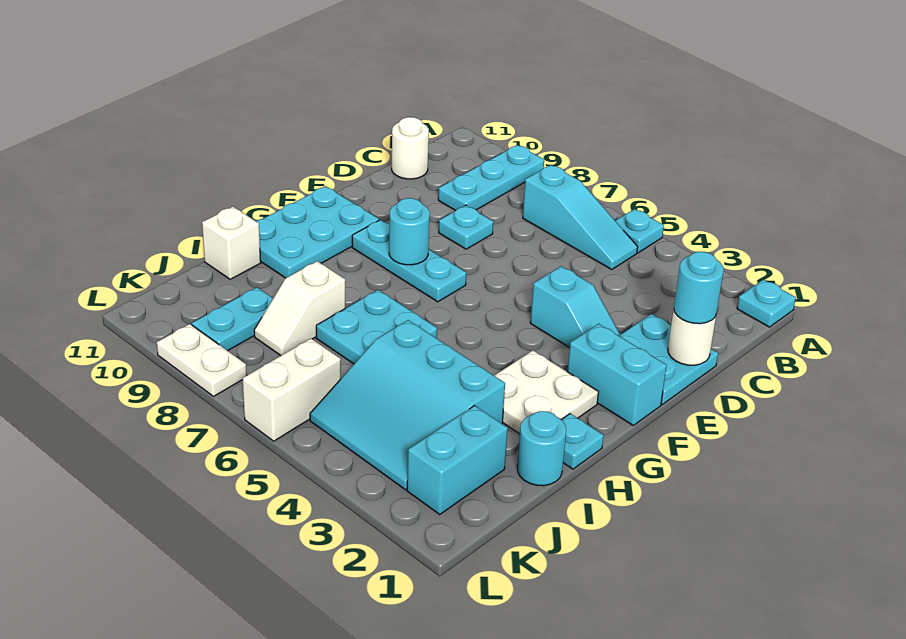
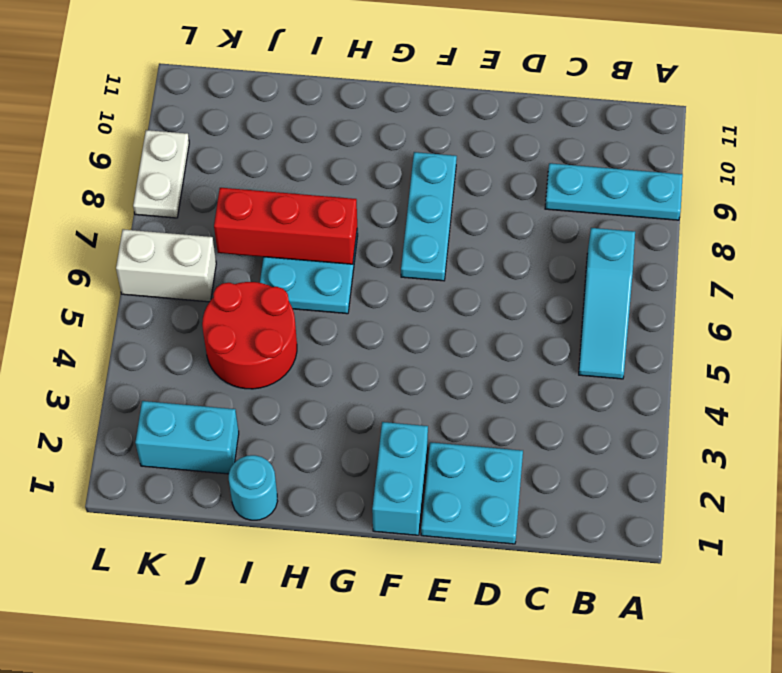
red 1x3 brick [214,188,357,264] -> none
red 2x2 round brick [202,282,297,389] -> cyan 3x3 slope [310,320,505,490]
none -> cyan 1x1 plate [737,279,796,327]
none -> cyan 1x1 plate [615,209,664,253]
none -> white 1x1 round brick [392,117,429,179]

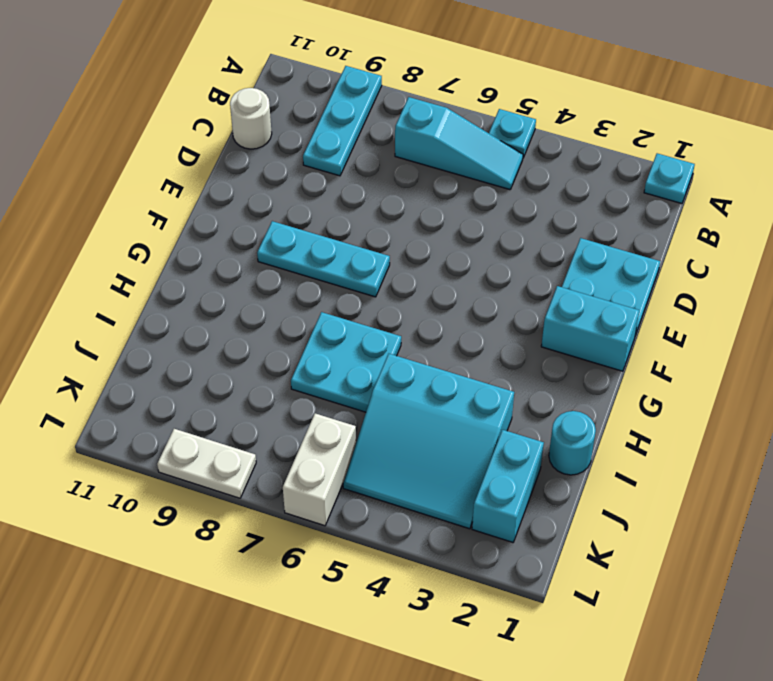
none -> cyan 1x1 plate [439,205,493,249]
none -> cyan 1x2 slope [530,266,620,348]
none -> cyan 2x3 plate [256,186,379,278]

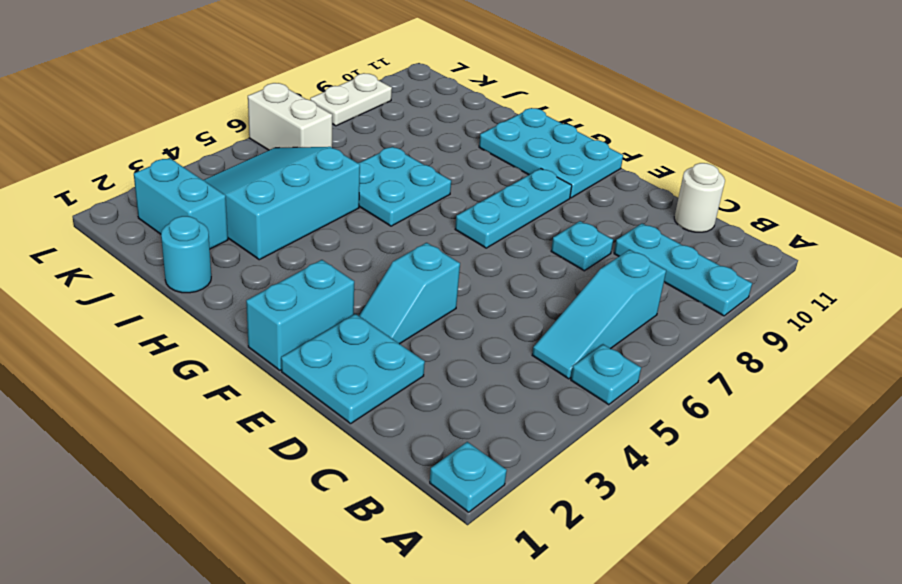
none -> white 2x2 plate [494,350,598,434]
none -> cyan 1x1 plate [561,414,604,469]
none -> white 1x2 slope [254,261,345,356]

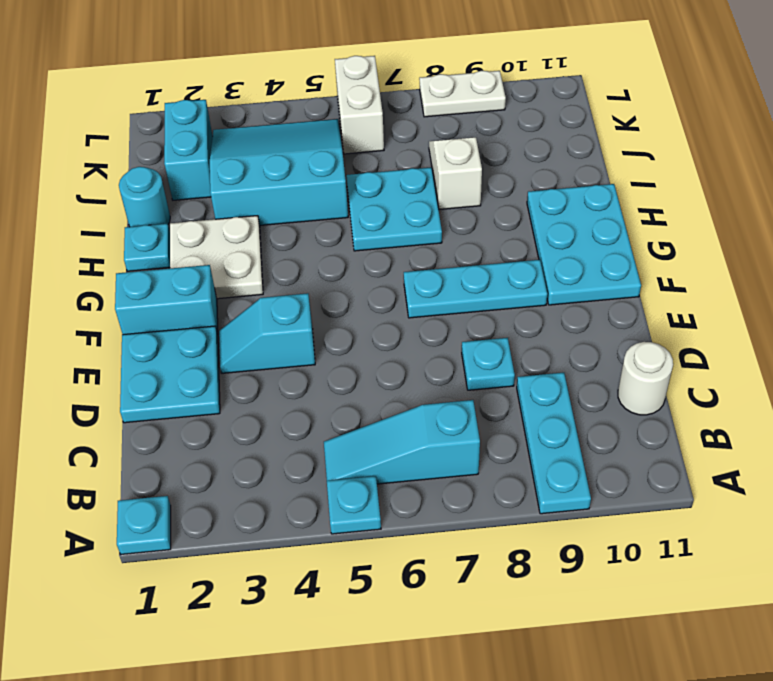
none -> white 1x1 brick [202,207,261,279]
none -> cyan 1x2 plate [192,287,273,351]
none -> white 1x1 round brick [668,309,716,365]

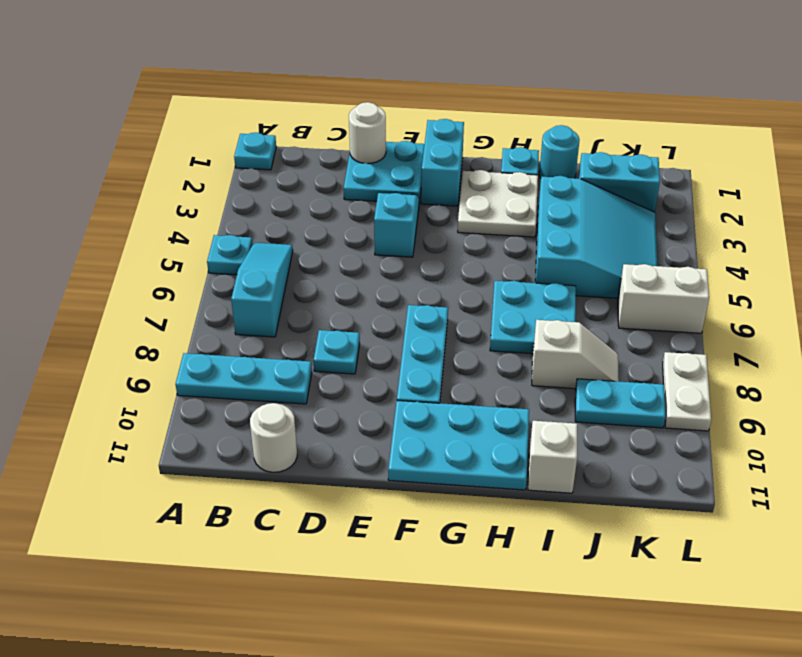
none -> cyan 1x1 round brick [389,198,430,265]
none -> cyan 1x1 round brick [674,252,724,324]

